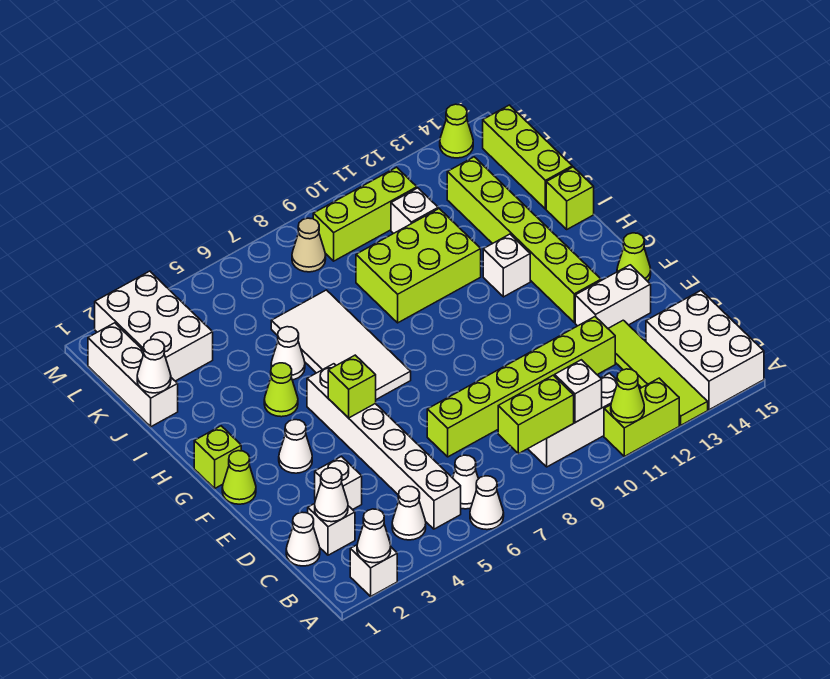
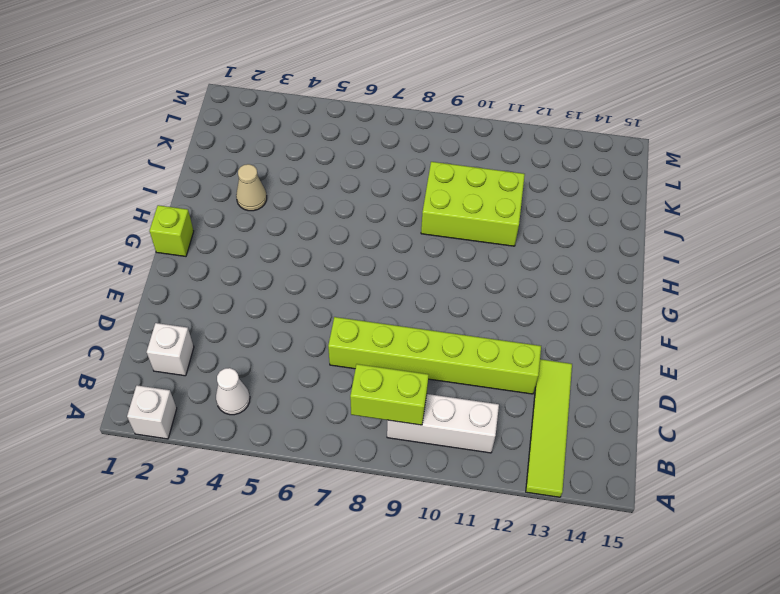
tan 1x1 cone [236,164,267,211] -> tan 1x1 cone moved to [292,218,326,272]
none -> white 1x1 cone [470,476,504,530]
none -> lime 1x2 brick [604,378,679,456]
none -> white 2x3 brick [646,291,764,410]
none -> white 1x6 brick [307,364,461,529]

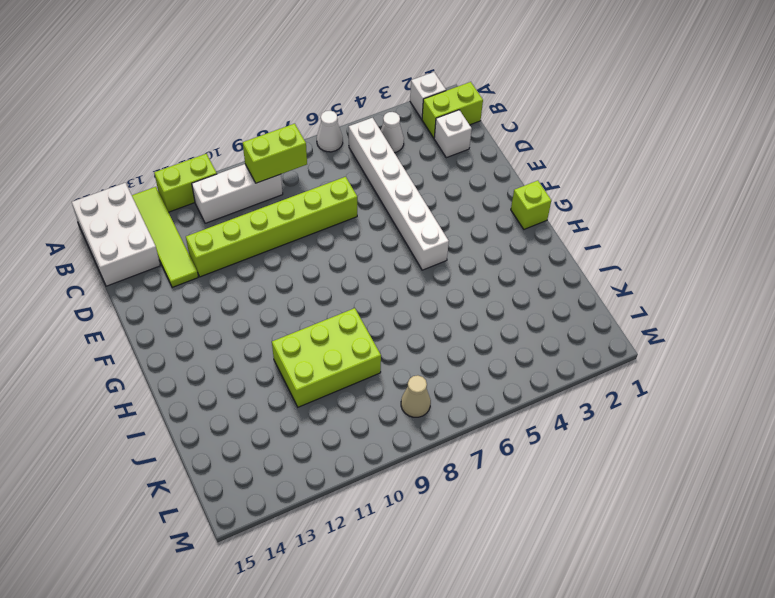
lime 1x2 brick [422,82,483,138] -> none
none -> white 1x1 cone [453,455,478,509]
none -> white 1x1 cone [286,512,320,566]
none -> white 1x1 brick [315,456,362,510]
none -> white 1x2 brick [575,265,651,328]

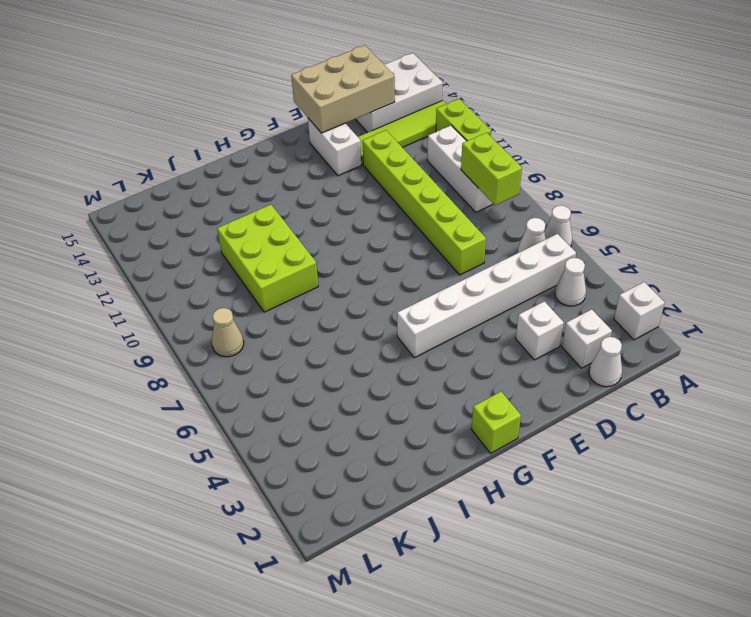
tan 2x3 brick [291,45,395,133] -> none
none -> lime 1x1 cone [222,451,256,504]
none -> white 1x1 cone [279,420,312,473]
none -> lime 1x6 brick [447,157,601,322]
none -> lime 1x1 cone [617,233,651,281]

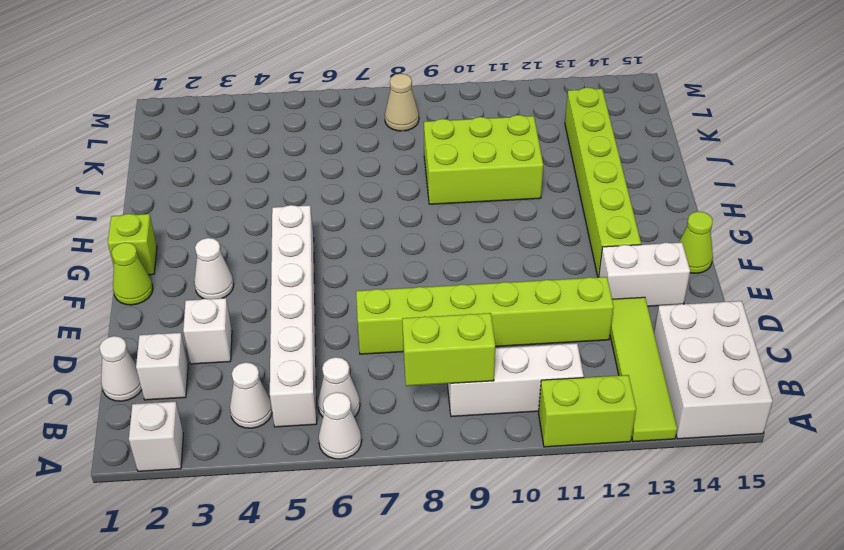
none -> white 2x4 tile [271,290,411,399]
none -> lime 1x1 cone [264,363,298,417]
none -> white 1x1 brick [483,234,530,297]
none -> white 1x1 cone [271,327,305,380]

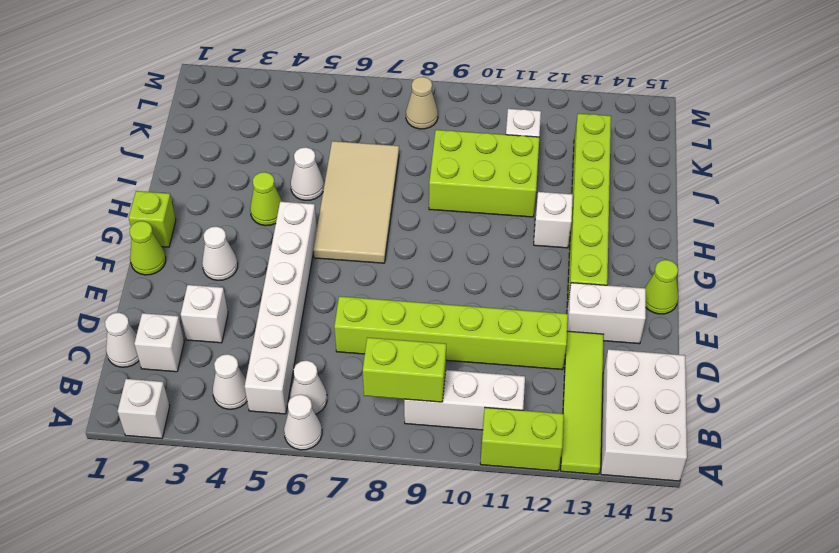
tan 2x4 tile [313,141,399,263] -> white 2x4 tile [271,290,411,399]
none -> lime 1x1 brick [546,167,594,229]
none -> white 1x3 brick [88,323,178,427]
none -> lime 1x3 brick [483,105,572,209]
none -> white 2x3 brick [95,271,213,381]

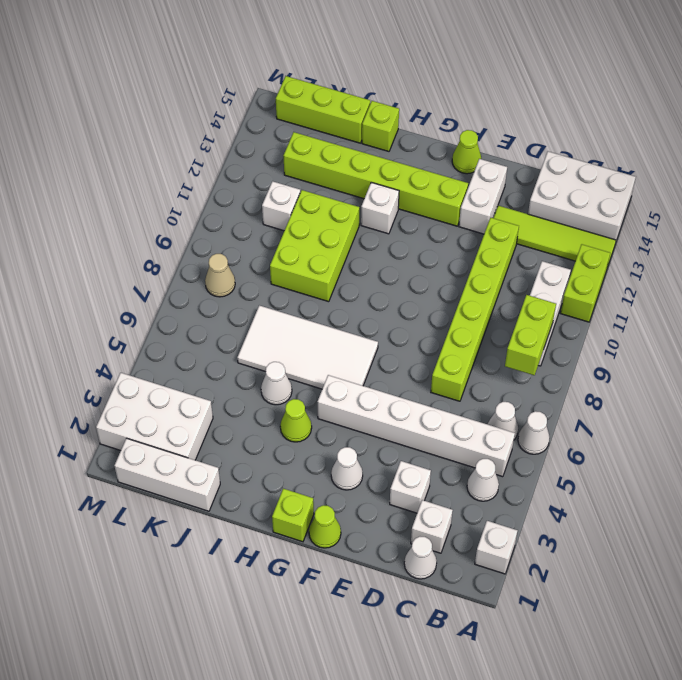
none -> lime 1x3 brick [313,167,417,261]
none -> lime 1x1 cone [440,104,473,158]
none -> white 1x1 cone [357,509,391,563]
none -> lime 1x1 cone [611,369,644,423]

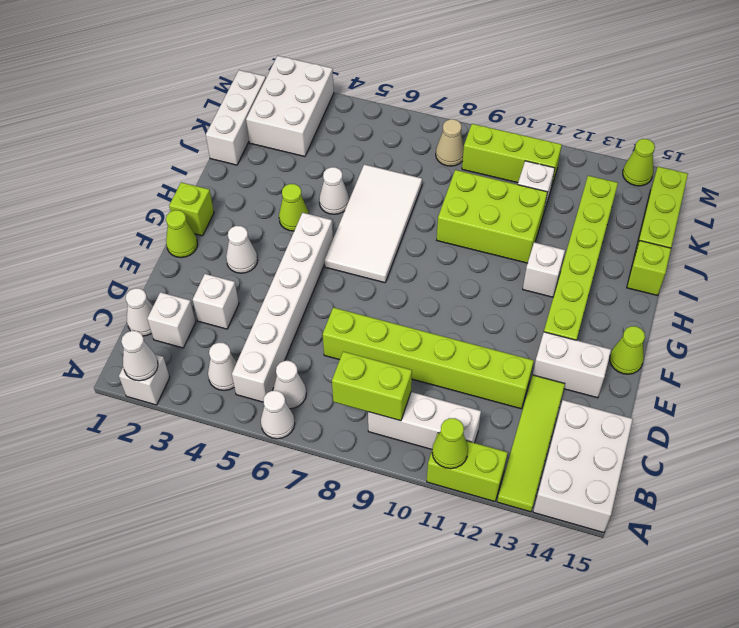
none -> white 1x1 brick [555,360,602,423]
none -> white 1x1 cone [315,468,348,522]
none -> lime 1x1 brick [328,355,376,418]
none -> white 1x1 cone [137,339,171,393]

